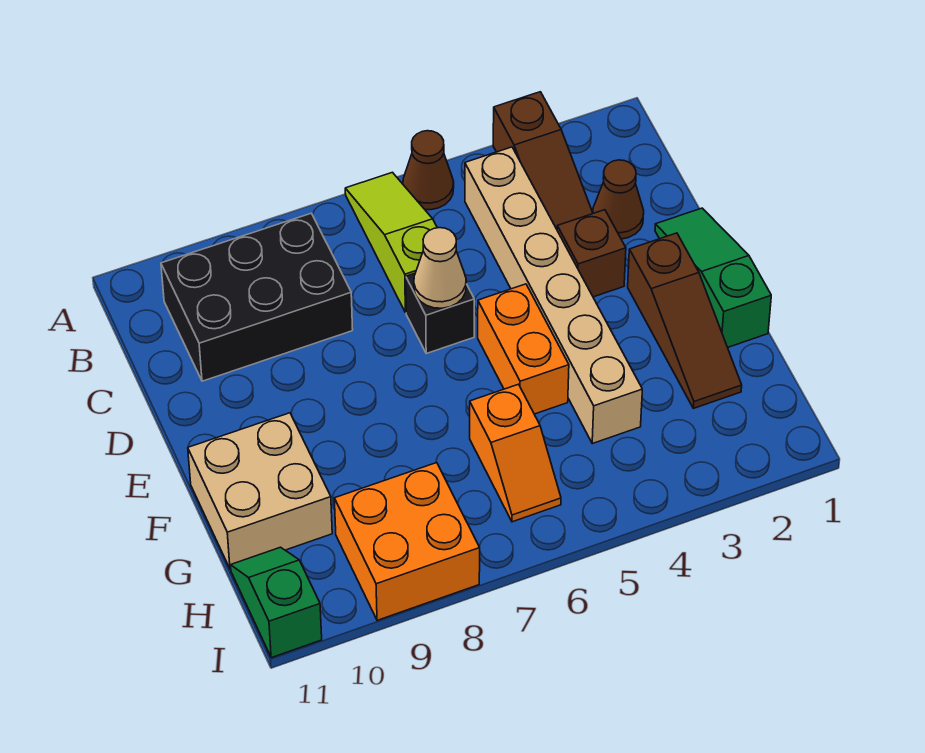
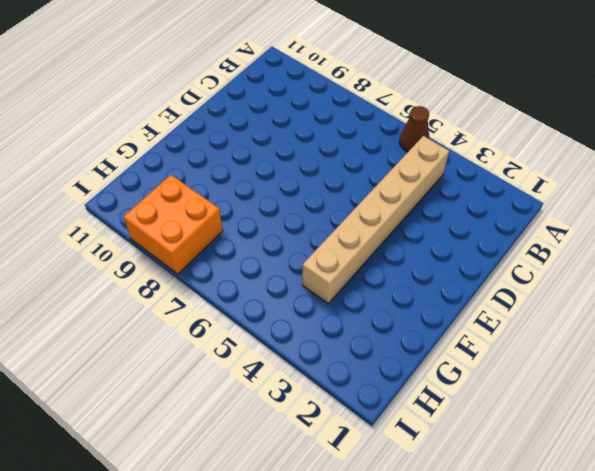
none -> brown 1x3 slope [493,92,593,229]
none -> lime 1x3 slope [345,172,437,313]
none -> black 2x3 brick [161,213,353,381]

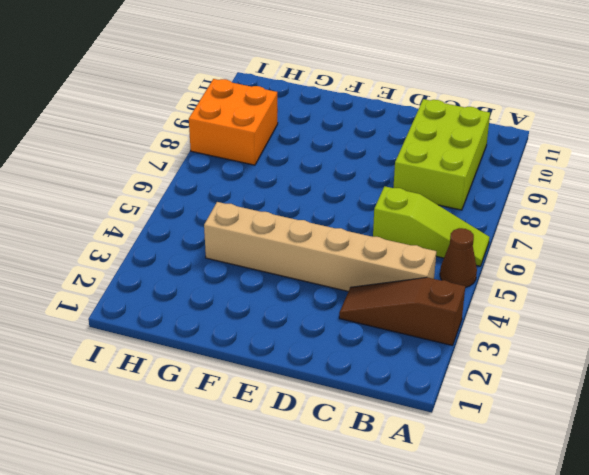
lime 2x3 brick [393,99,490,210] -> black 2x3 brick [161,213,353,381]
none -> brown 1x1 cone [593,160,644,239]
none -> green 1x3 slope [655,208,771,348]
none -> brown 1x1 brick [557,210,626,297]

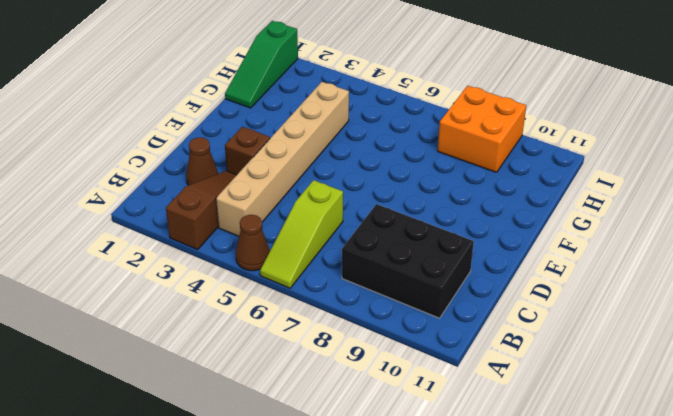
green 1x3 slope [225,21,298,108] -> green 1x3 slope moved to [655,208,771,348]
none -> black 1x1 brick [406,273,474,353]
none -> brown 1x3 slope [628,233,742,408]
none -> orange 1x2 brick [478,284,569,414]

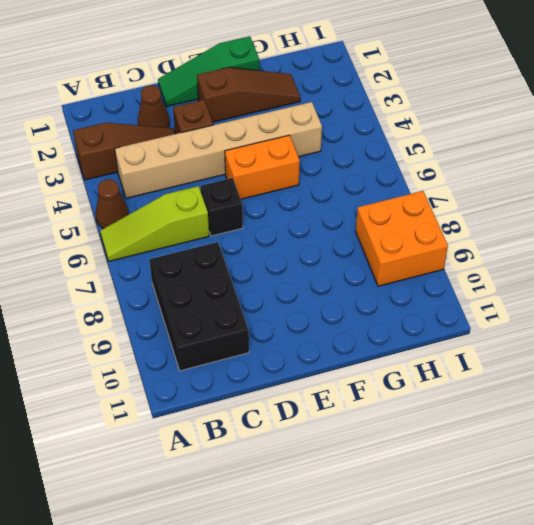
none -> tan 2x2 brick [188,413,332,569]
none -> orange 1x2 slope [470,384,561,522]
none -> green 1x2 slope [231,547,322,658]

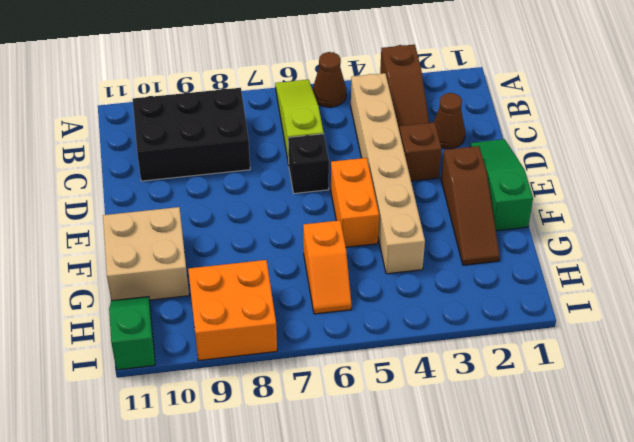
none -> tan 1x1 cone [414,228,466,308]

